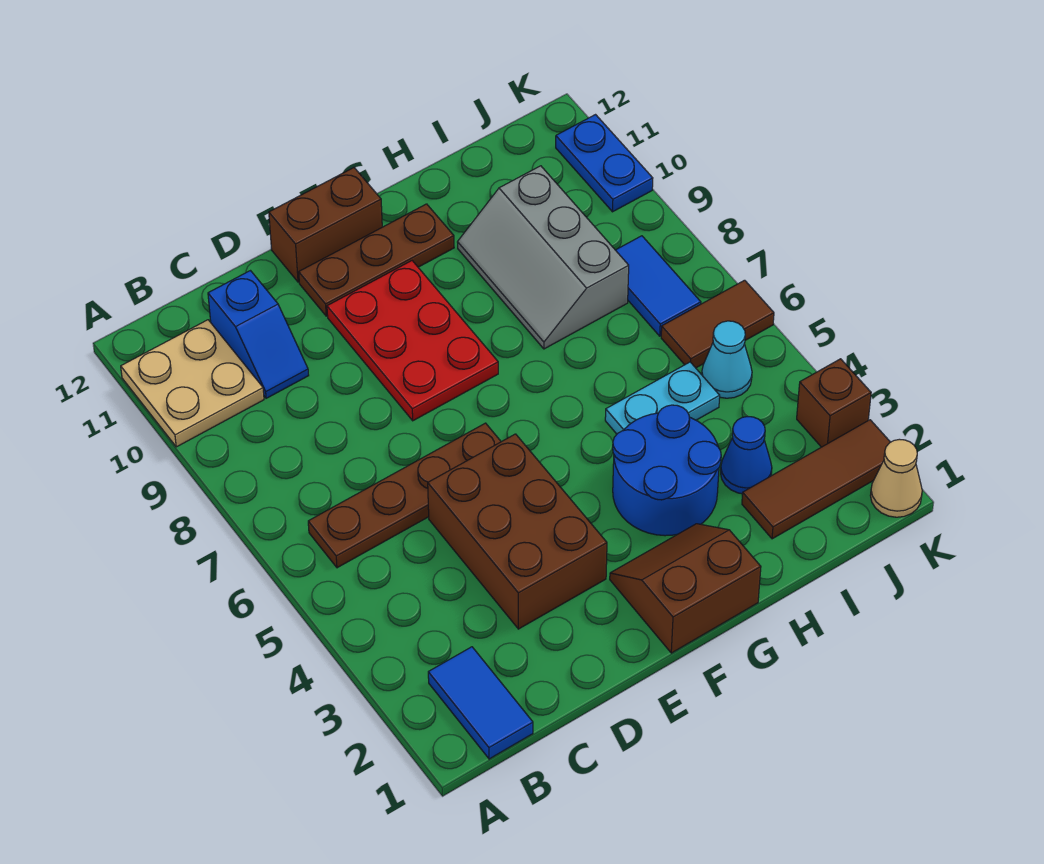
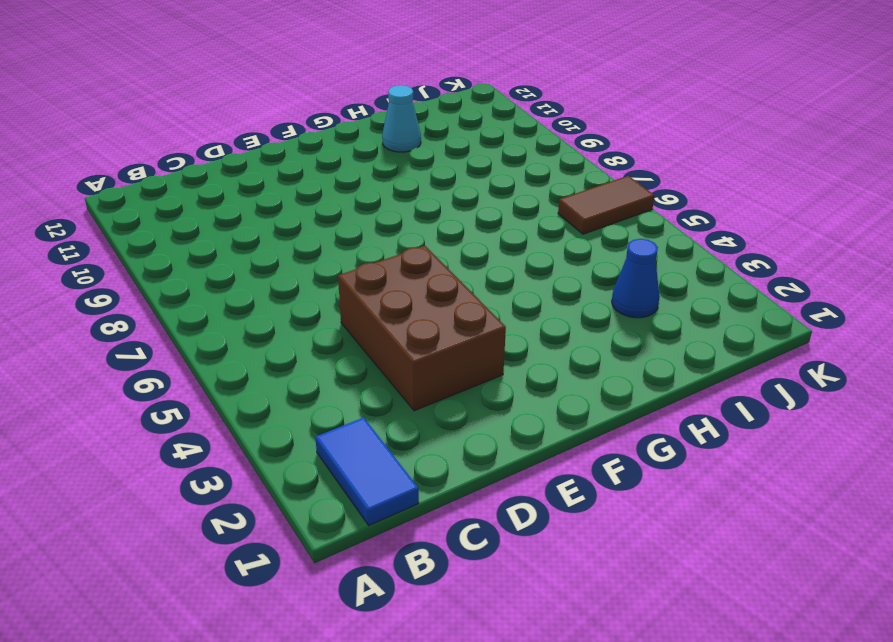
cyan 1x1 cone [382,85,421,152] -> cyan 1x1 cone moved to [702,321,752,398]
none -> tan 2x2 plate [121,320,264,447]
none -> brown 1x4 plate [308,423,501,568]
none -> blue 1x2 slope [208,271,309,398]

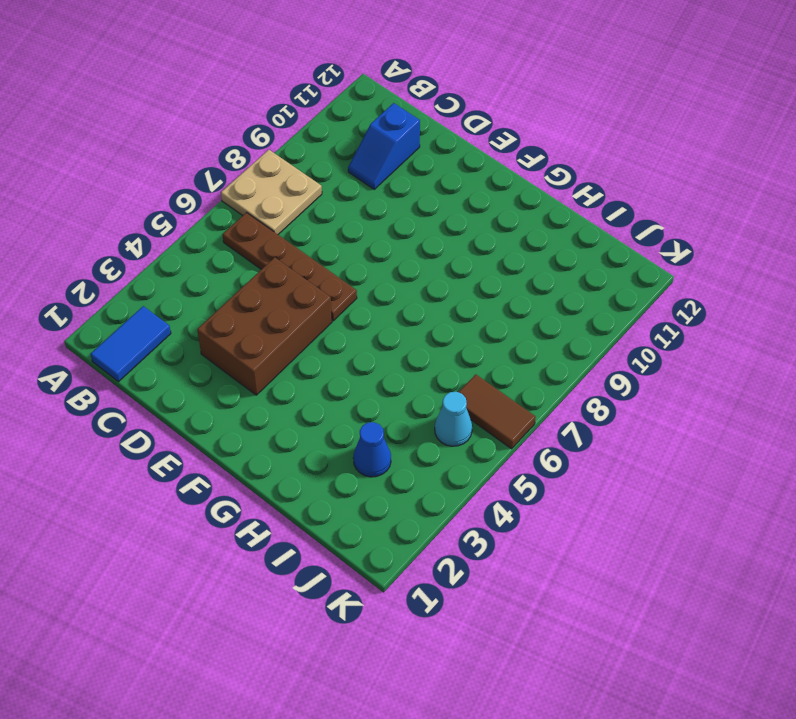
tan 2x2 plate [221,150,322,234] -> tan 2x2 plate moved to [121,320,264,447]
none -> red 2x3 plate [327,261,498,421]
none -> brown 1x3 plate [299,204,454,316]
none -> brown 1x2 brick [269,168,382,282]

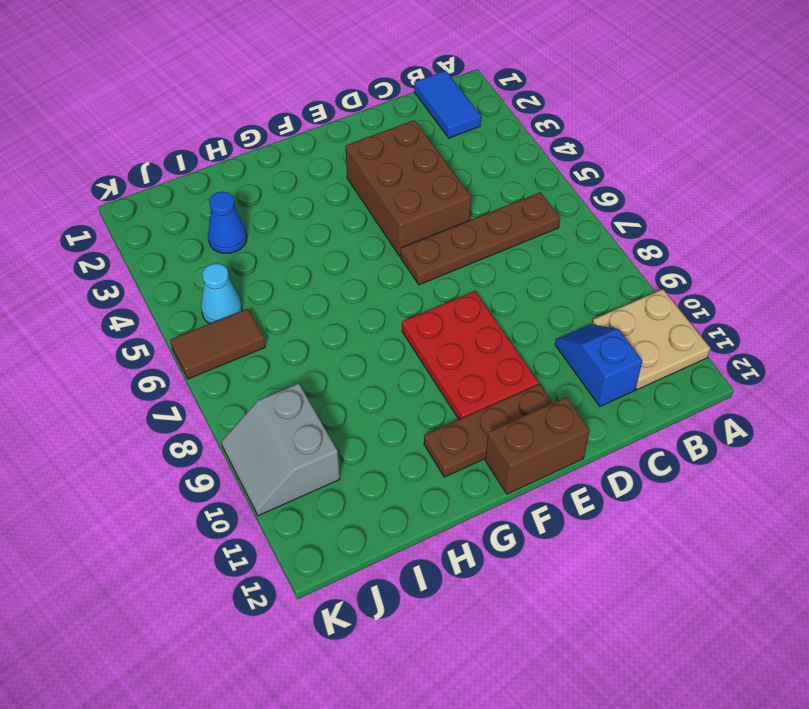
grey 2x2 slope [221,383,340,516] -> blue 1x2 plate [556,115,653,212]
none -> brown 2x2 slope [610,524,761,653]
none -> blue 2x2 round brick [613,405,721,536]
none -> cyan 1x2 plate [605,362,720,434]

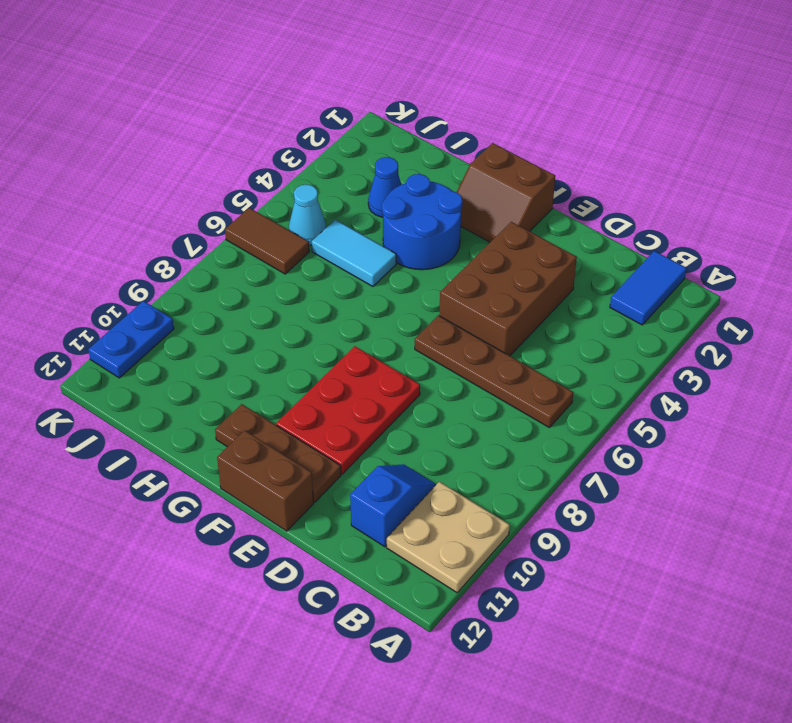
cyan 1x2 tile [311,220,396,286] -> cyan 1x2 plate [605,362,720,434]
none -> grey 2x3 slope [458,166,629,349]
none -> brown 1x3 tile [742,420,890,539]
none -> blue 1x2 tile [616,236,701,336]

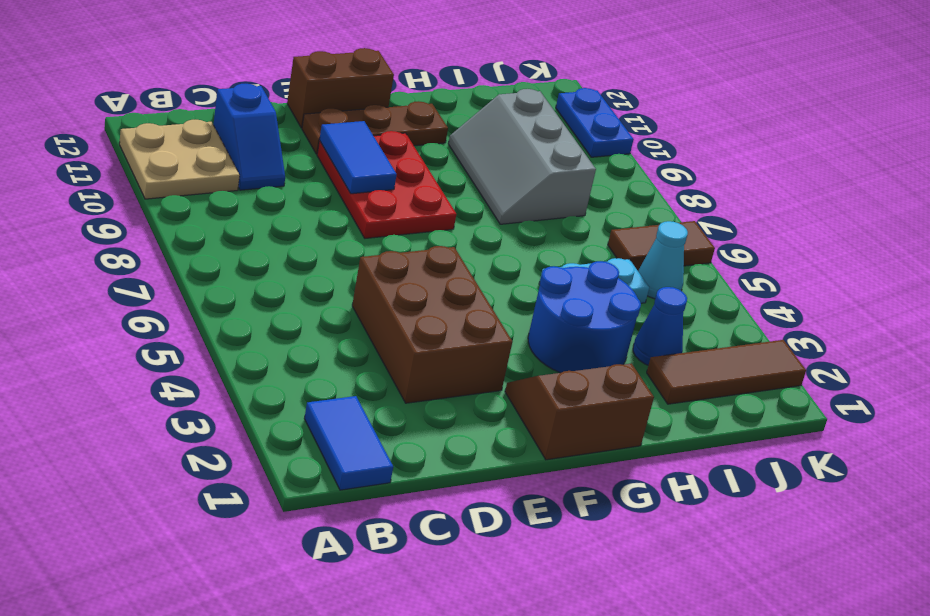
blue 1x2 tile [320,121,397,194] -> blue 1x2 tile moved to [616,236,701,336]
none -> brown 1x4 plate [308,423,501,568]
none -> tan 1x1 cone [870,439,922,517]
none -> brown 1x1 brick [797,359,871,447]

